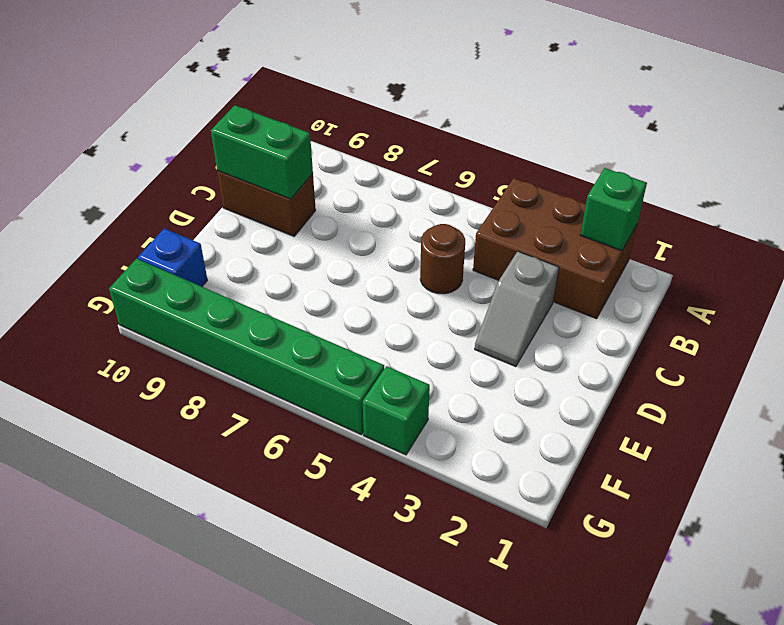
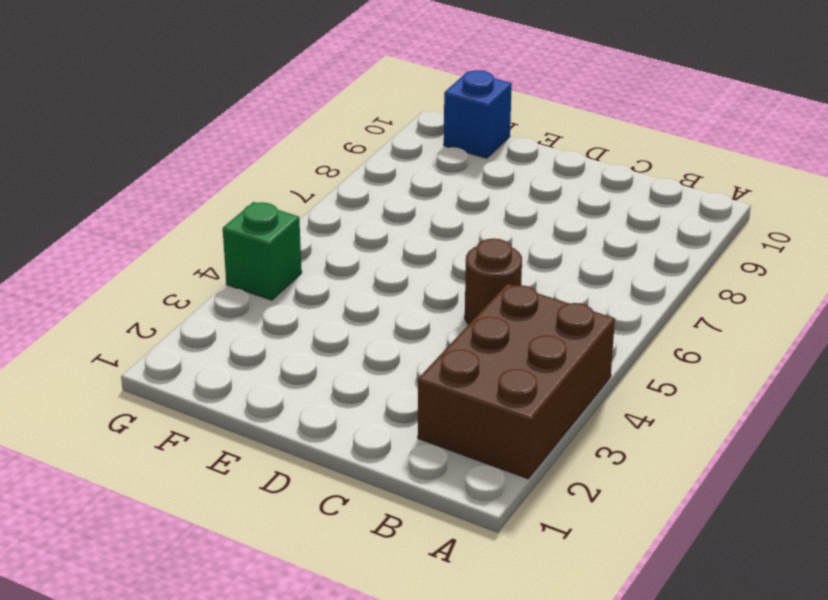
none -> grey 1x2 slope [475,251,559,366]
none -> brown 1x2 brick [217,171,316,236]

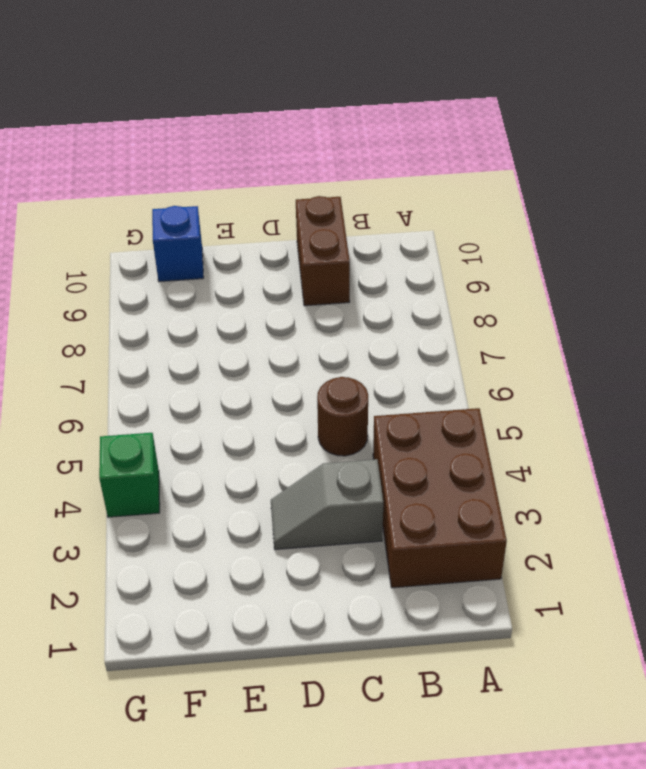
none -> green 1x6 brick [109,259,384,435]
none -> green 1x1 brick [580,168,647,251]

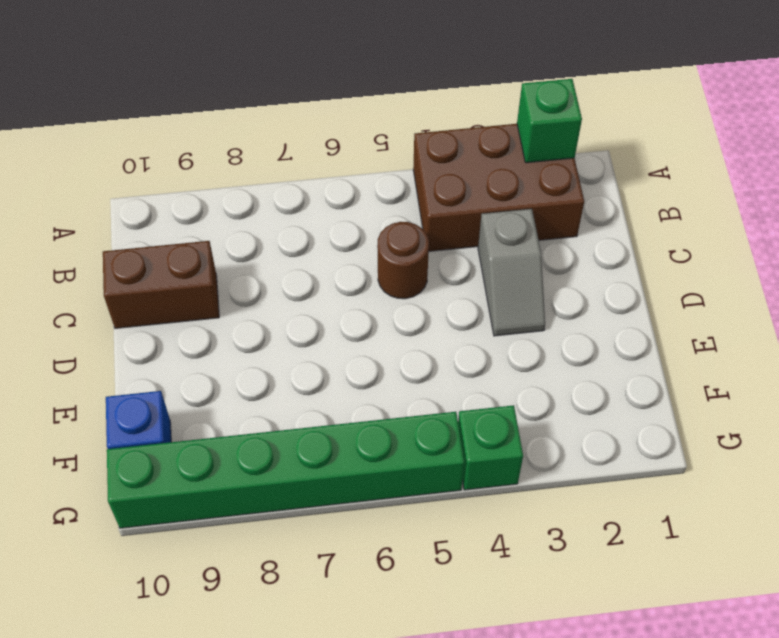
none -> green 1x2 brick [211,105,313,199]

